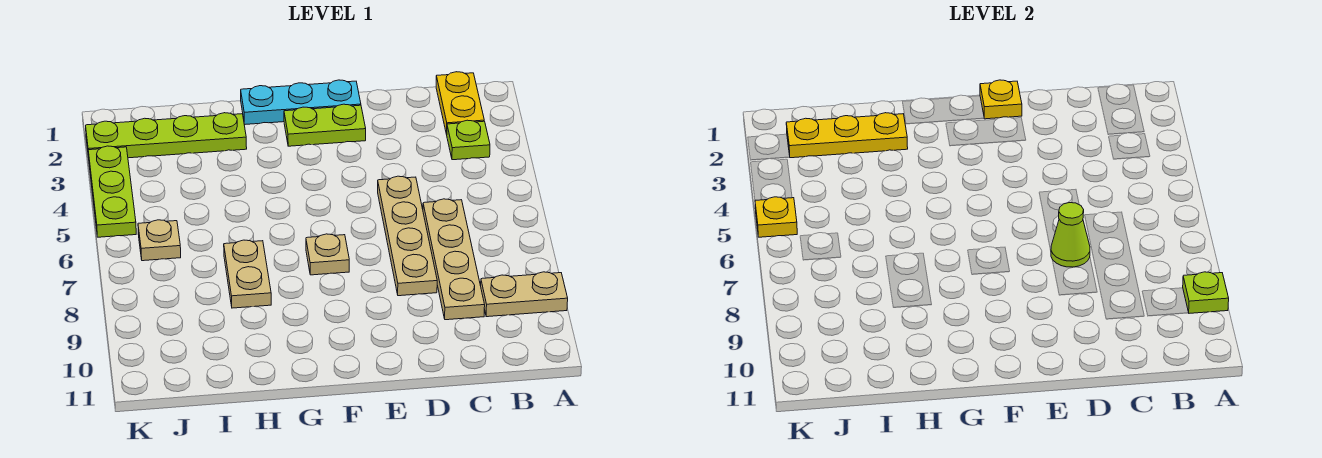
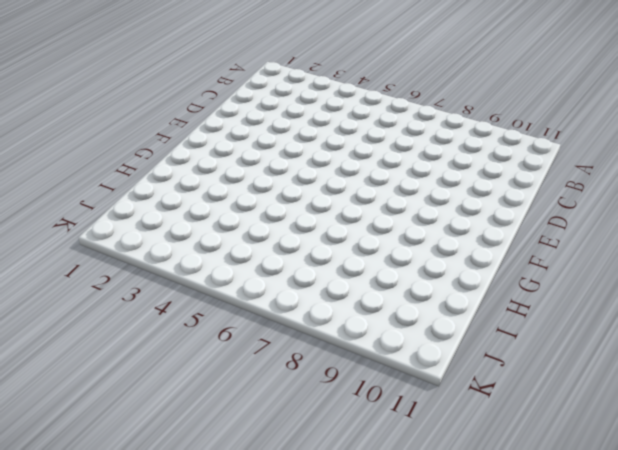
none -> tan 1x2 plate [481,272,568,317]
none -> yellow 1x2 plate [436,72,484,134]
none -> lime 1x1 plate [447,120,490,160]

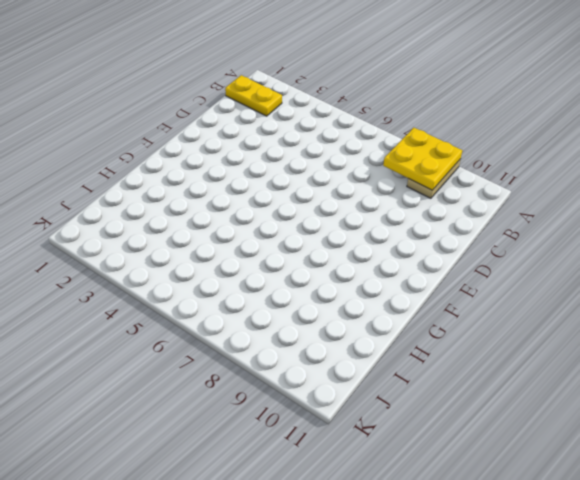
yellow 2x2 plate [383,128,462,190] -> lime 1x1 plate [1183,272,1229,313]
none -> lime 1x1 plate [447,120,490,160]
none -> tan 1x4 plate [423,199,485,320]
none -> tan 1x4 plate [378,176,437,296]

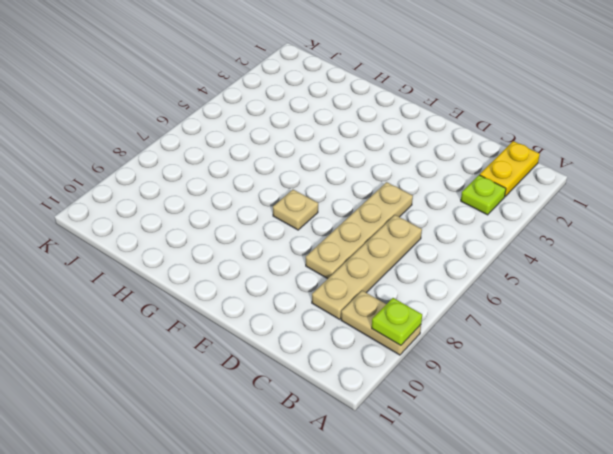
none -> cyan 1x3 plate [241,80,361,124]
none -> lime 1x2 plate [284,104,366,146]
none -> lime 1x4 plate [86,113,247,158]

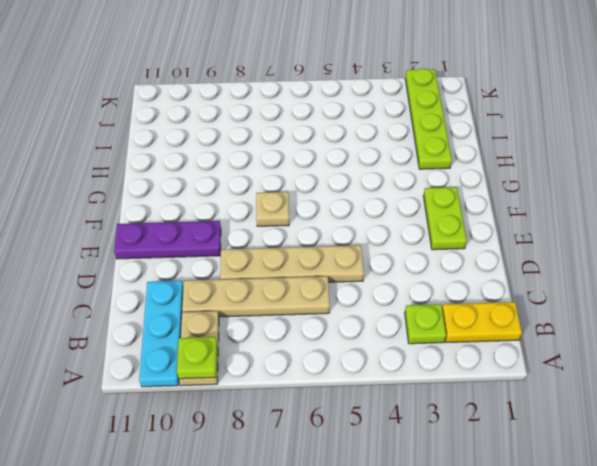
cyan 1x3 plate [139,281,183,387] -> cyan 1x3 plate moved to [241,80,361,124]
purple 1x3 plate [114,221,221,259] -> none
none -> tan 1x2 plate [224,240,271,308]
none -> tan 1x1 plate [138,220,181,261]
none -> lime 1x3 plate [88,146,136,237]

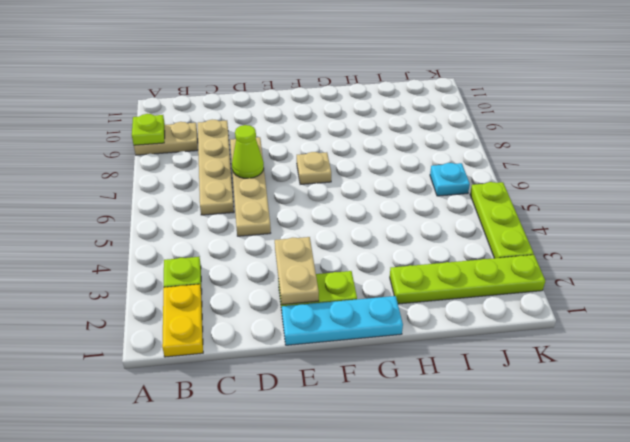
tan 1x2 plate [275,237,319,305] -> tan 1x2 plate moved to [224,240,271,308]
cyan 1x1 plate [430,163,470,196] -> tan 1x1 plate [138,220,181,261]
none -> yellow 1x1 plate [980,80,1022,119]
none -> yellow 1x3 plate [786,113,908,158]
none -> yellow 1x1 plate [755,197,797,237]

